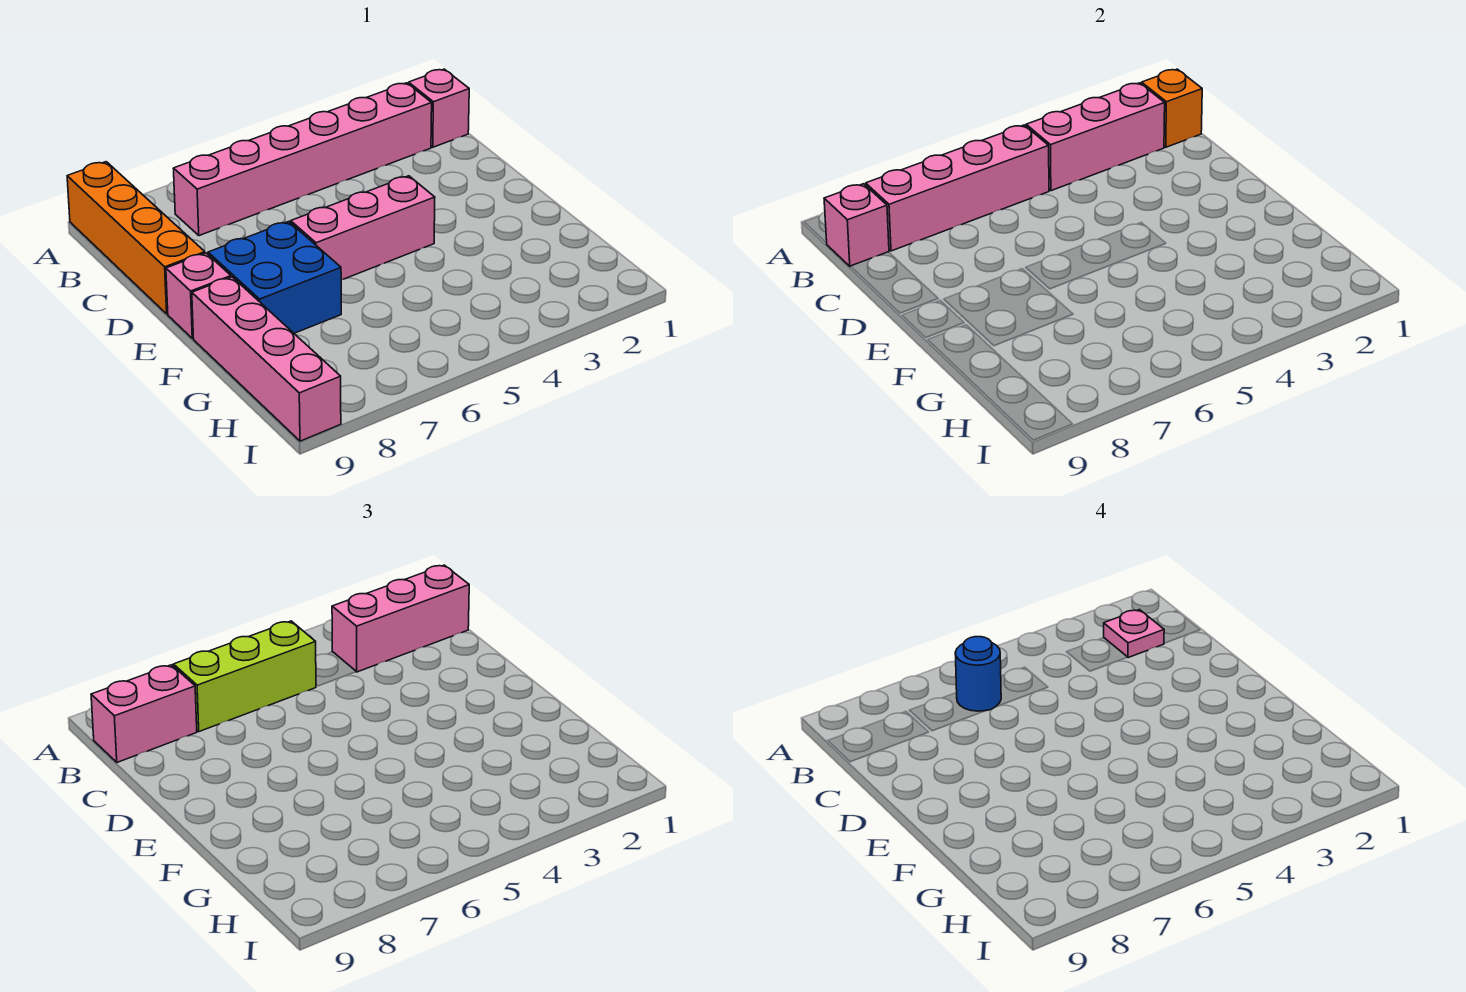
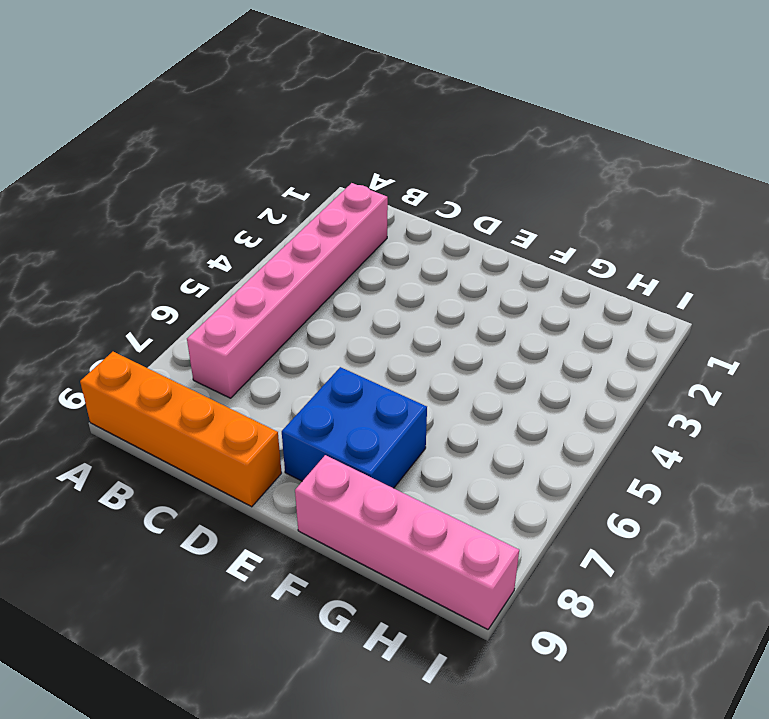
none -> pink 1x1 brick [409,69,469,147]
none -> pink 1x3 brick [291,176,435,280]
none -> pink 1x1 brick [166,253,231,338]

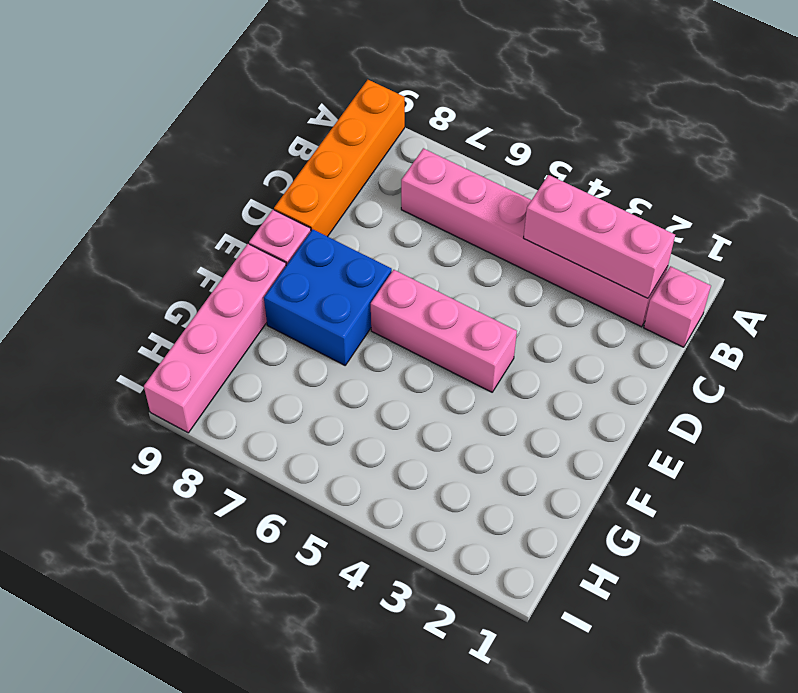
none -> orange 1x1 brick [1142,69,1202,147]
none -> pink 1x4 brick [866,125,1049,251]
none -> pink 1x1 brick [824,184,889,266]

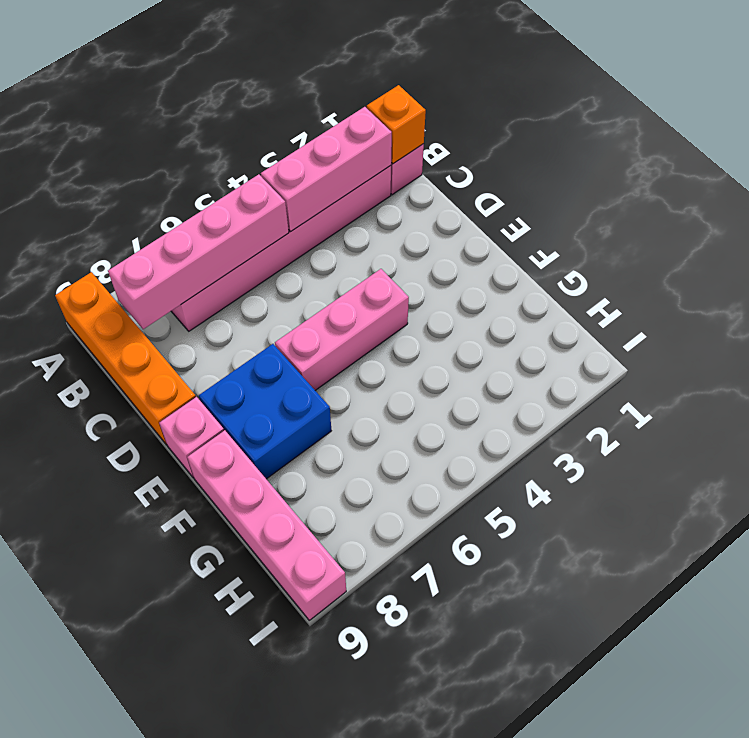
none -> pink 1x1 brick [824,184,889,266]
none -> pink 1x3 brick [332,565,469,672]
none -> lime 1x3 brick [173,621,316,732]

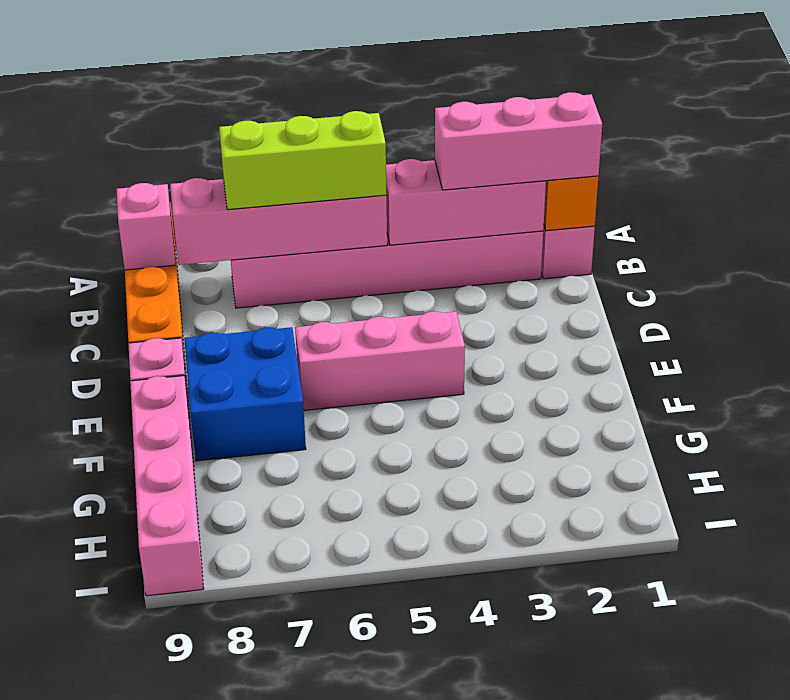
none -> pink 1x2 brick [91,665,197,762]
none -> pink 1x1 plate [1104,610,1164,658]
none -> blue 1x1 round brick [955,637,1001,711]

